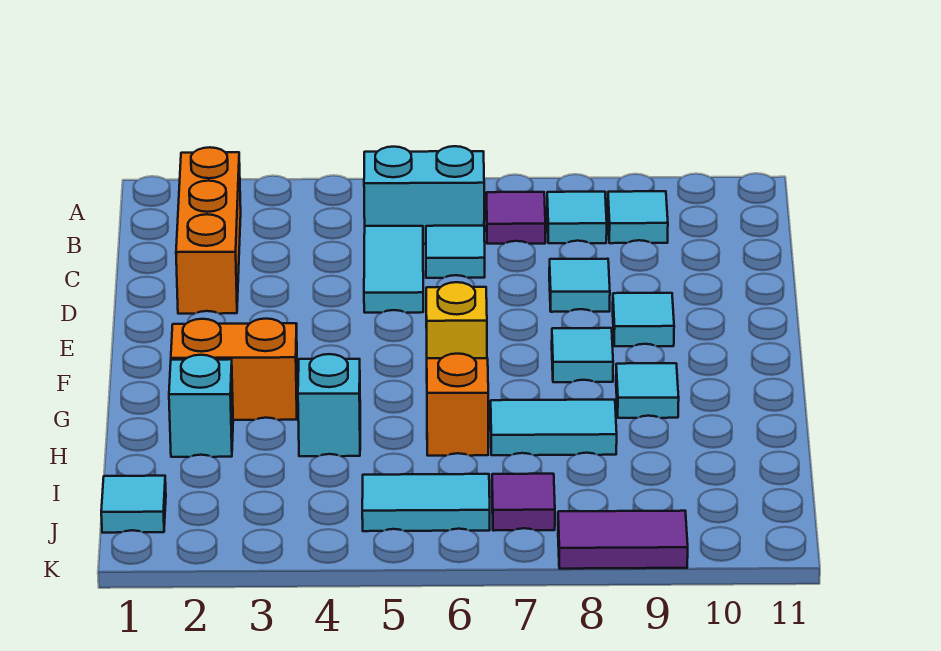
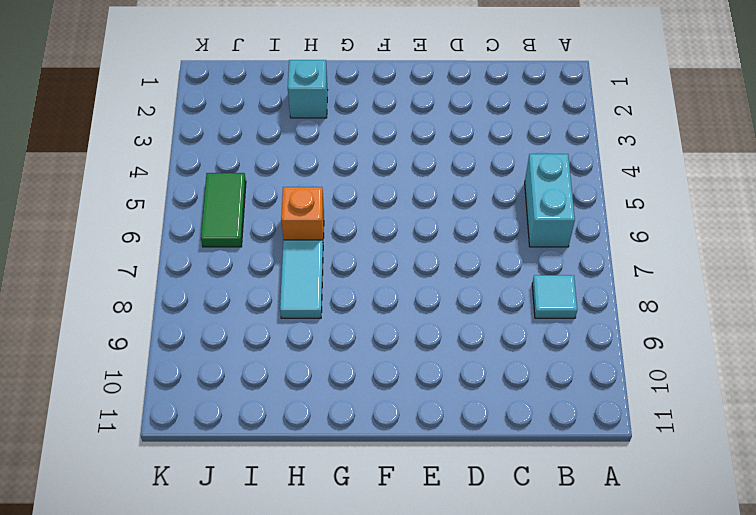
green 1x2 tile [201,173,246,247] -> cyan 1x2 tile [362,474,490,531]
none -> orange 1x3 brick [176,147,241,314]
none -> purple 1x1 tile [486,192,545,244]
none -> cyan 1x1 tile [608,191,668,243]

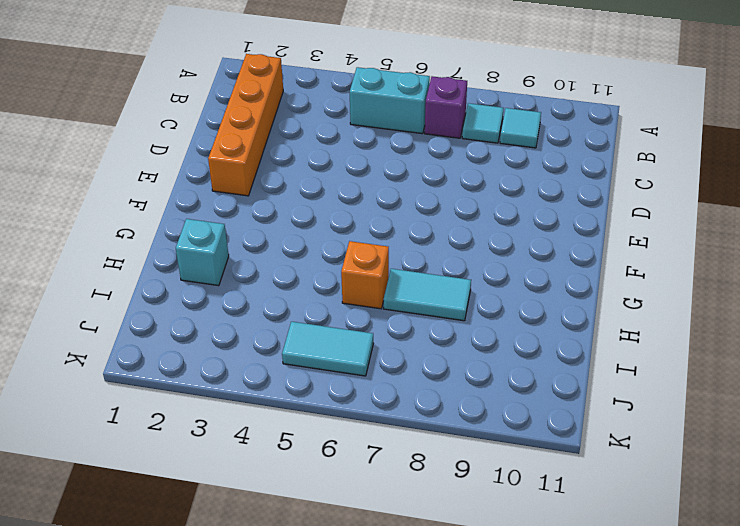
orange 1x4 brick [208,54,283,196] -> orange 1x3 brick [176,147,241,314]
purple 1x1 brick [425,76,467,138] -> purple 1x1 tile [486,192,545,244]
none -> cyan 1x2 tile [364,226,423,313]
none -> cyan 1x1 tile [426,226,485,278]
none -> cyan 1x1 tile [549,259,610,312]

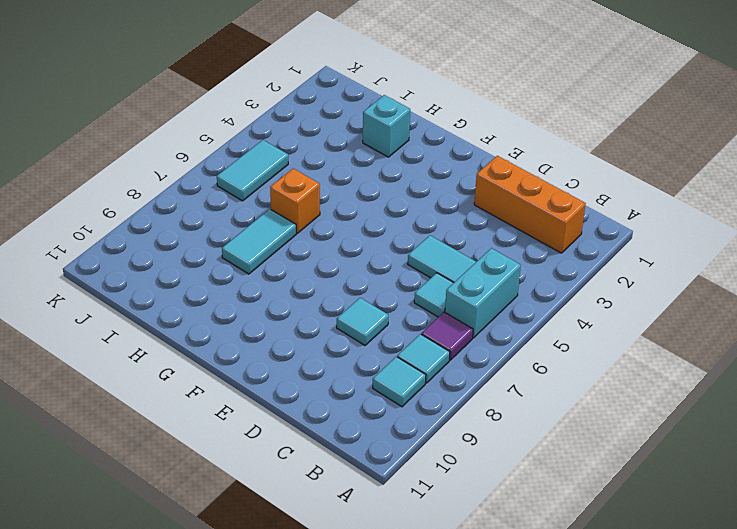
none -> cyan 1x1 tile [613,293,674,346]
none -> yellow 1x1 brick [426,282,487,358]
none -> cyan 1x1 tile [552,328,613,382]

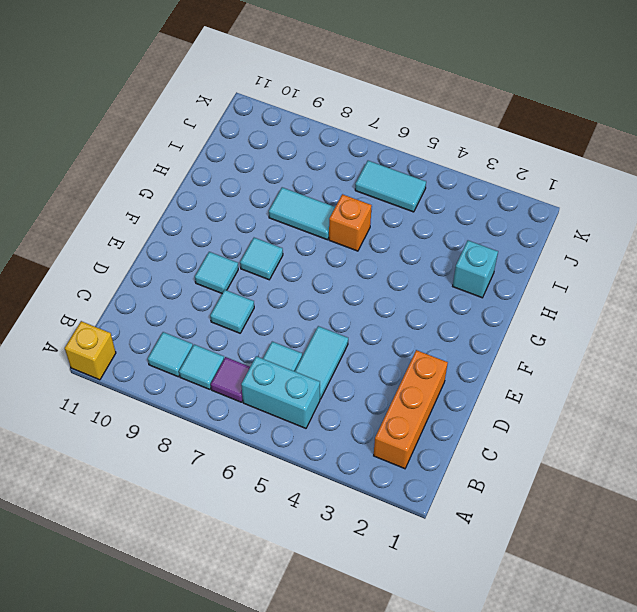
yellow 1x1 brick [65,321,116,380] -> yellow 1x1 brick moved to [426,282,487,358]
none -> orange 1x2 brick [171,319,298,420]
none -> cyan 1x1 tile [616,363,679,418]
none -> cyan 1x1 brick [298,354,360,456]

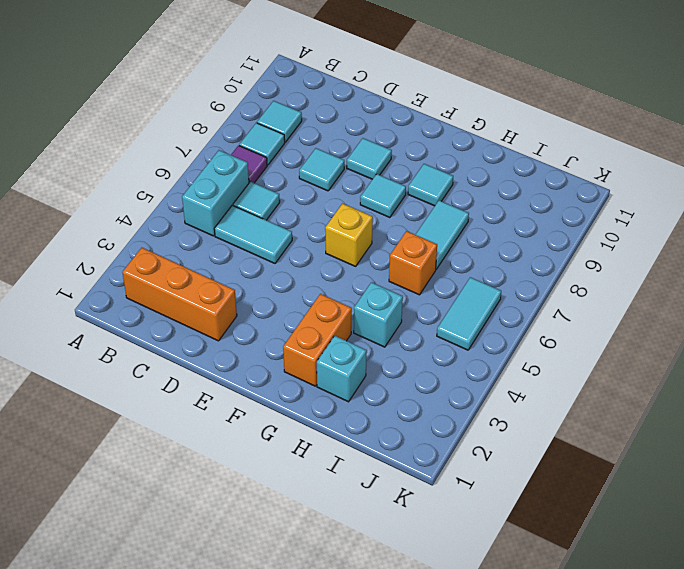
none -> cyan 1x1 tile [101,476,166,533]
none -> purple 1x1 tile [492,474,555,531]
none -> purple 1x2 tile [558,511,688,569]

